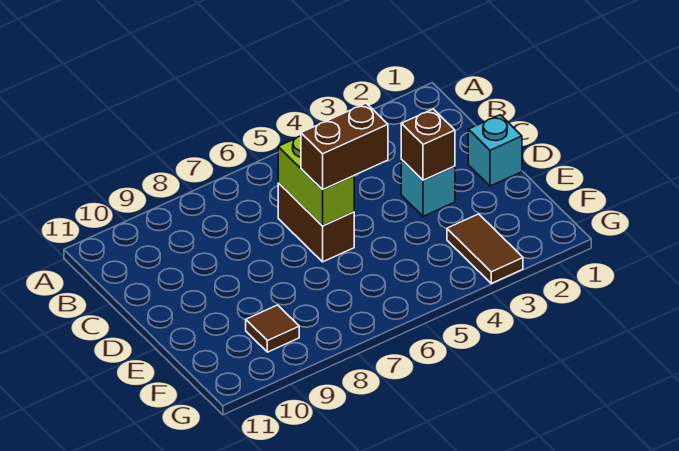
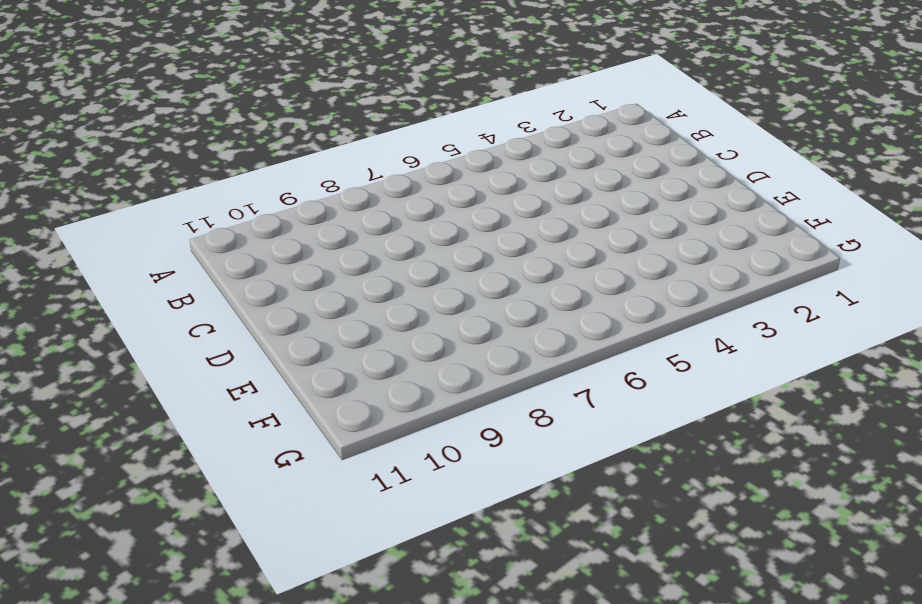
none -> brown 1x2 brick [278,183,354,262]
none -> cyan 1x1 brick [468,115,522,186]

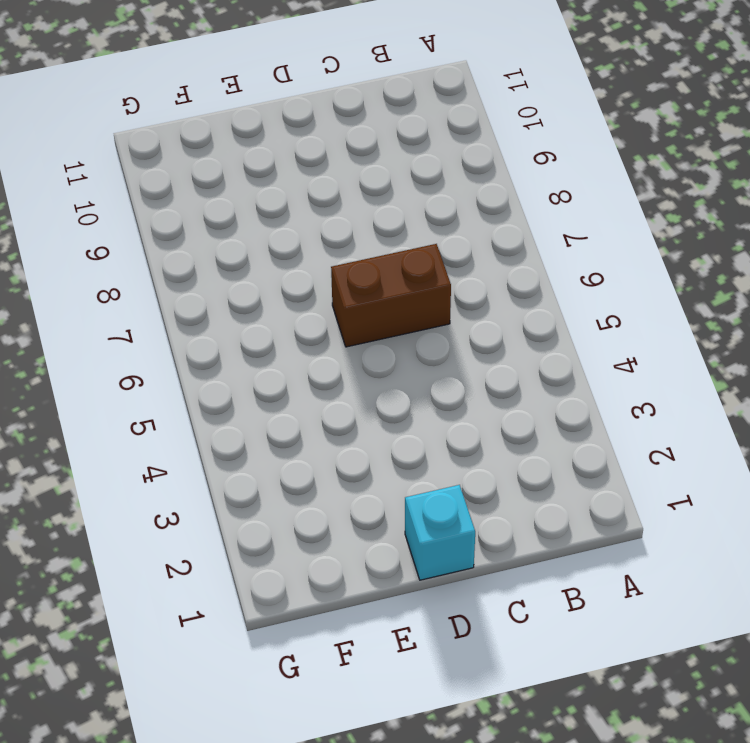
none -> cyan 1x1 brick [401,160,455,216]
none -> brown 1x2 tile [447,214,523,283]

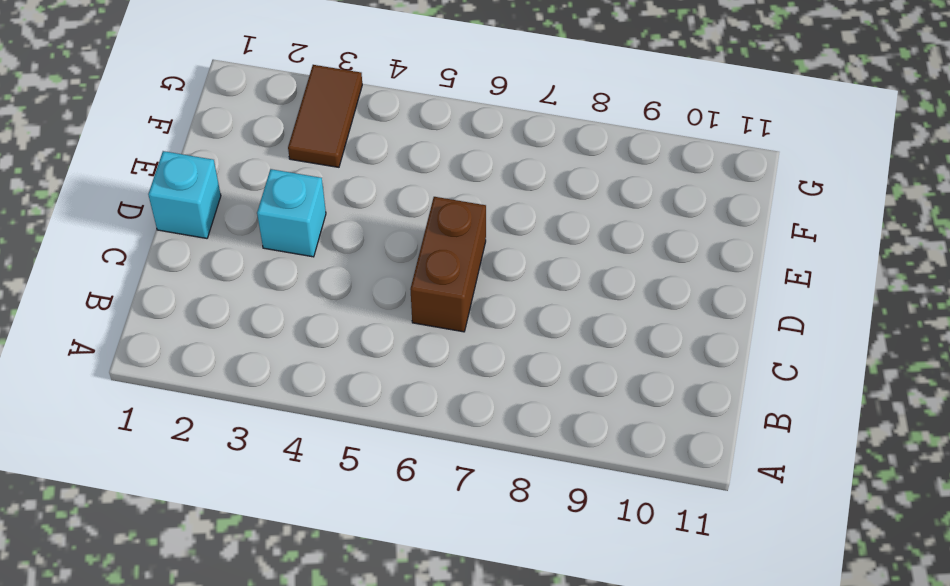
none -> brown 1x1 tile [246,305,299,352]
none -> lime 1x2 brick [278,136,354,226]

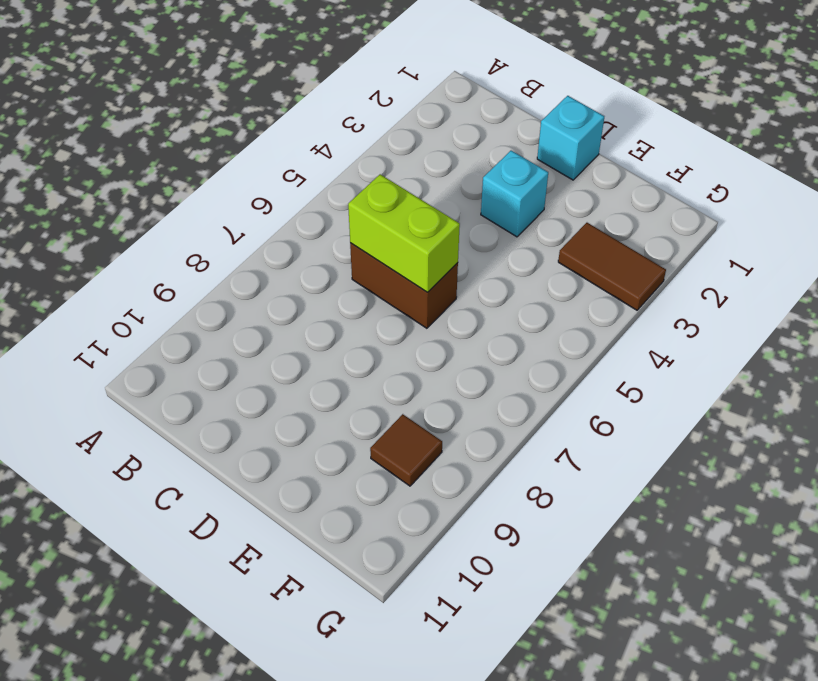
none -> brown 1x1 brick [401,109,455,180]
none -> brown 1x2 brick [301,103,388,190]

